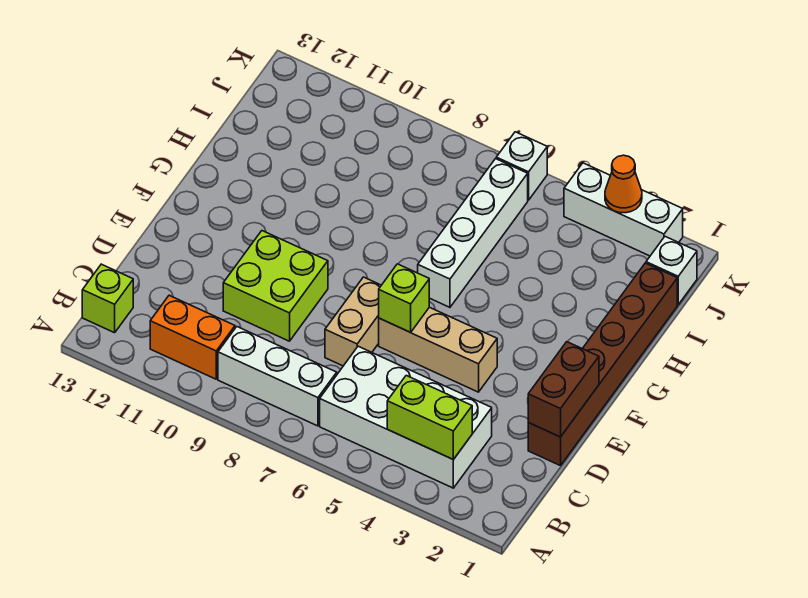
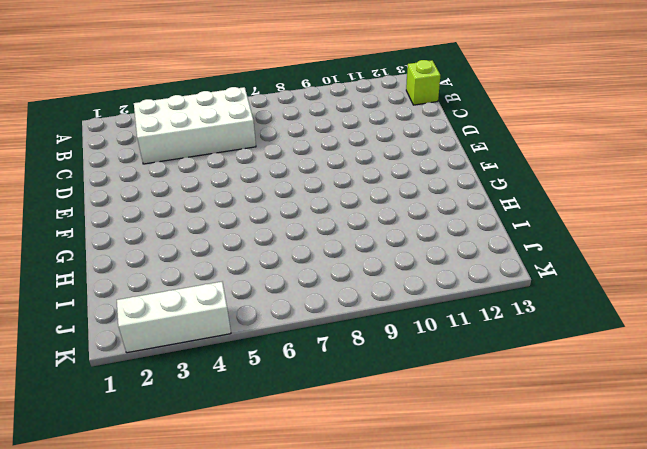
none -> white 1x3 brick [218,327,337,426]
none -> orange 1x2 brick [150,295,235,379]
none -> brown 1x6 brick [528,263,677,466]

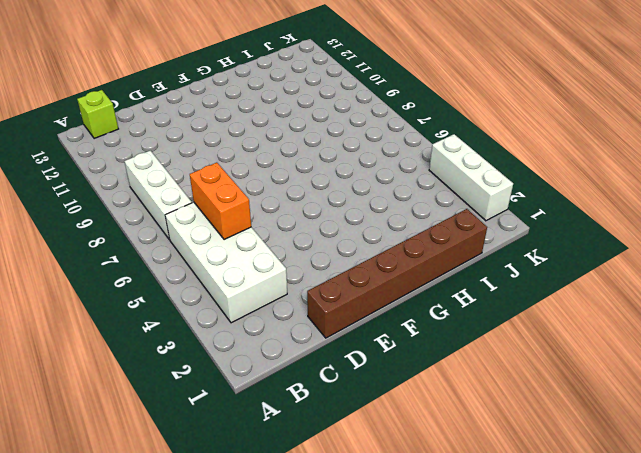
orange 1x2 brick [190,163,251,240] -> orange 1x2 brick moved to [150,295,235,379]
none -> tan 1x2 brick [325,277,381,366]
none -> lime 2x2 brick [223,231,328,341]
none -> tan 1x3 brick [379,307,497,392]

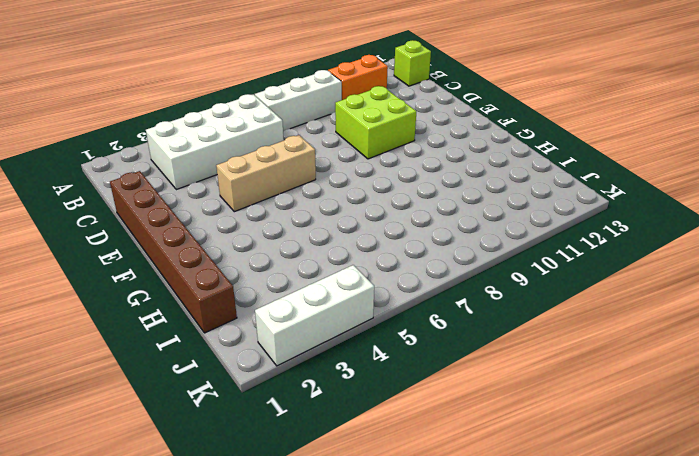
none -> tan 1x2 brick [325,277,381,366]
none -> white 1x4 brick [418,159,528,307]
none -> white 1x1 brick [646,237,697,305]

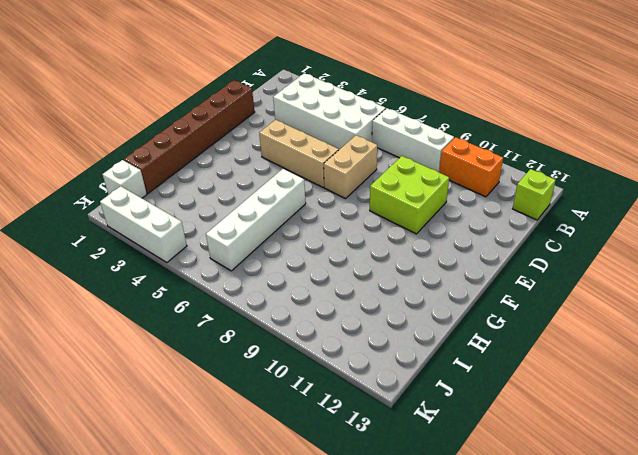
none -> white 1x1 brick [496,132,547,200]
none -> lime 1x2 brick [387,376,472,459]
none -> brown 1x2 brick [528,342,599,437]

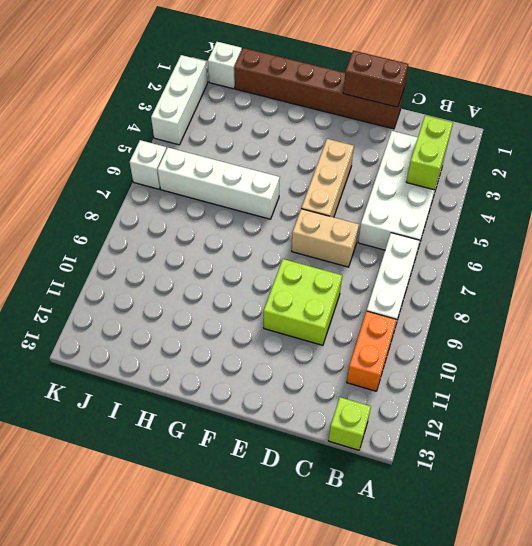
none -> lime 1x1 brick [379,264,429,332]
none -> orange 1x1 cone [605,155,642,213]

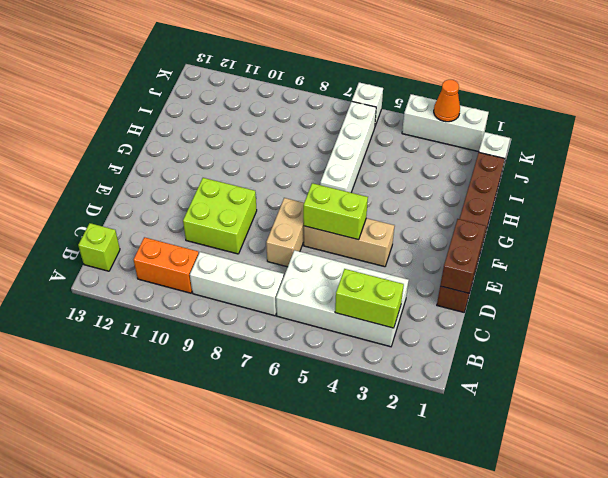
lime 1x2 brick [303,183,368,240] -> lime 1x1 brick [379,264,429,332]

